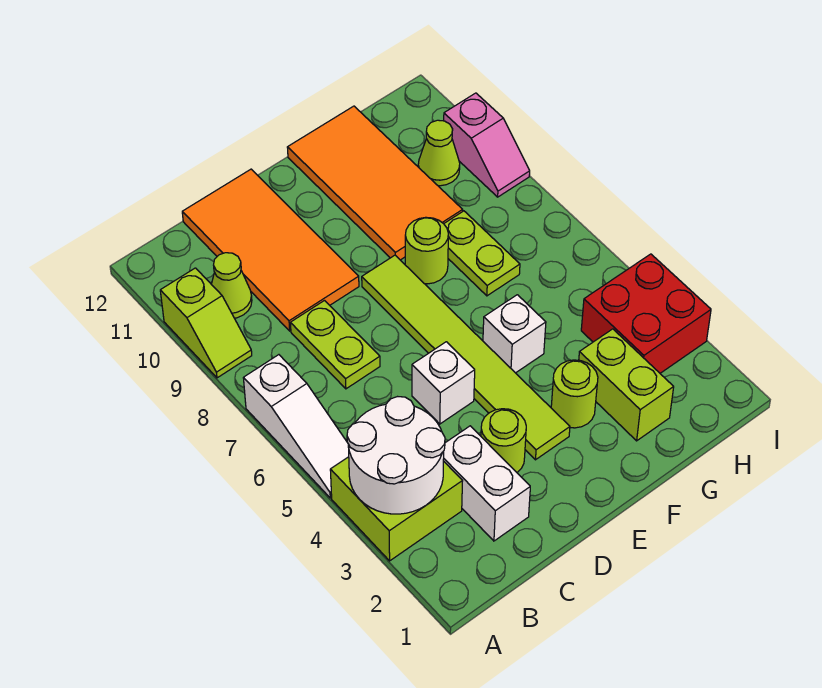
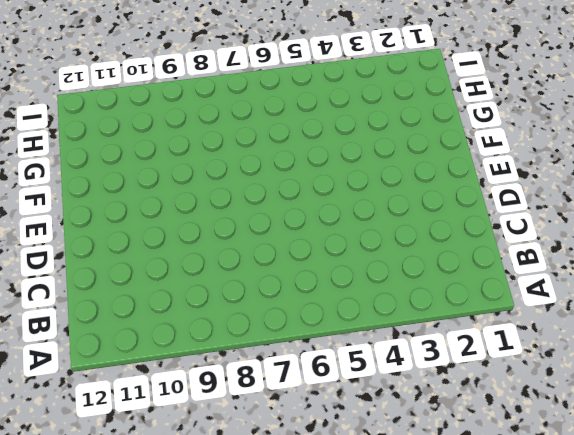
none -> lime 2x2 brick [330,457,462,561]
none -> white 1x3 slope [244,355,349,498]
none -> lime 1x2 slope [160,268,252,378]

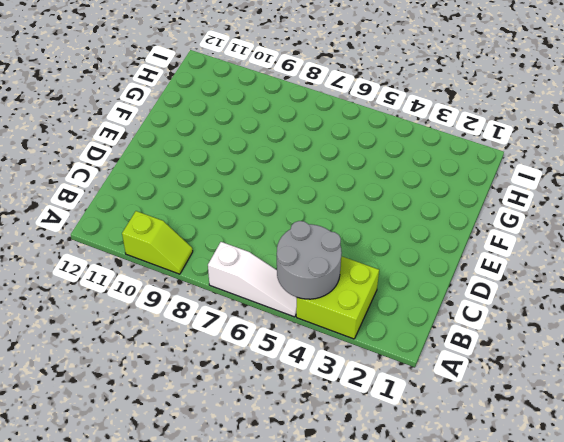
grey 2x2 round brick [277,221,342,299] -> white 2x2 round brick [347,397,445,514]
none -> lime 1x1 cone [211,253,252,318]
none -> white 1x2 brick [443,426,530,541]
none -> lime 1x2 plate [290,301,380,389]

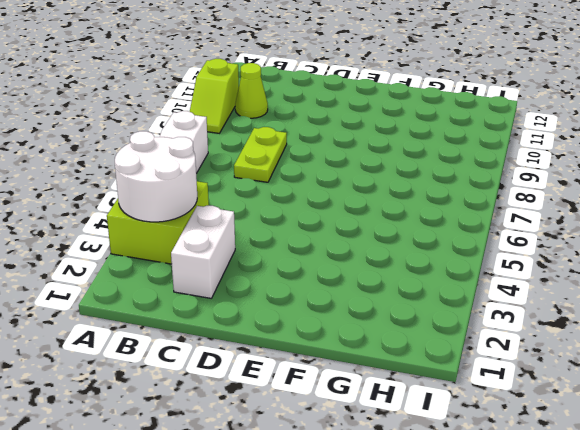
none -> orange 2x4 tile [182,169,359,331]
none -> lime 1x1 round brick [481,409,526,472]
none -> white 1x1 brick [412,342,475,424]

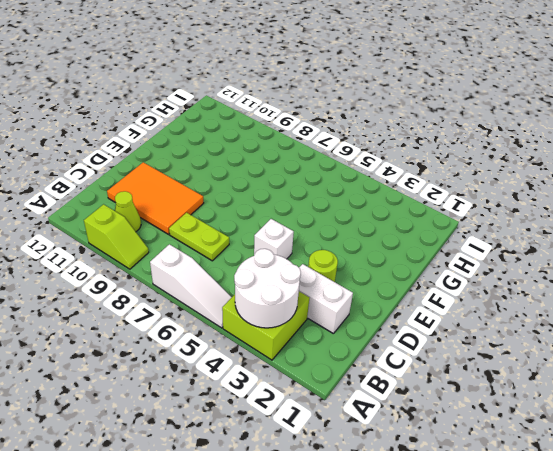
orange 2x3 tile [107,162,203,234] -> orange 2x4 tile [182,169,359,331]
none -> lime 1x6 tile [362,255,570,460]
none -> lime 1x1 round brick [551,360,598,428]
none -> white 1x1 brick [483,295,546,373]

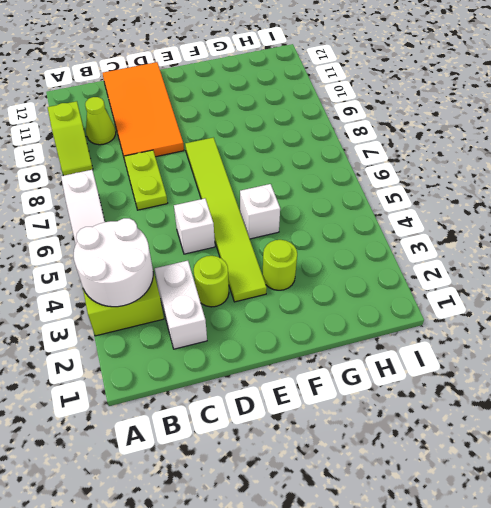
none -> lime 1x1 round brick [405,217,448,284]
none -> orange 2x4 tile [287,106,463,260]
none -> lime 1x2 brick [579,329,674,441]

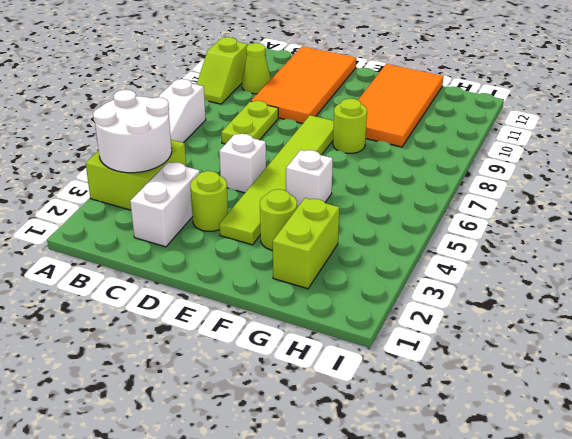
none -> lime 1x2 plate [444,211,520,296]
none -> red 2x2 brick [581,254,711,373]
none -> lime 1x1 cone [418,120,460,186]

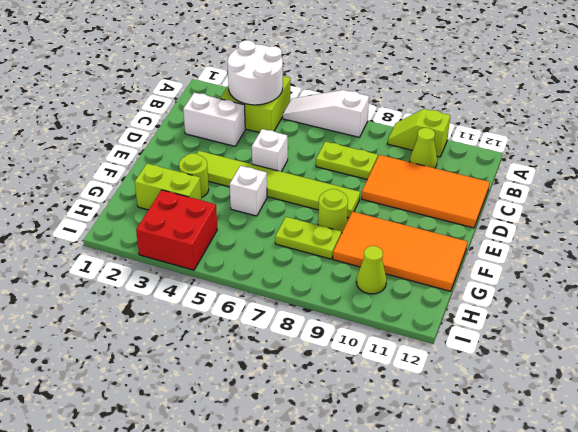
none -> lime 1x1 round brick [481,409,526,472]
none -> pink 1x2 slope [444,93,530,197]

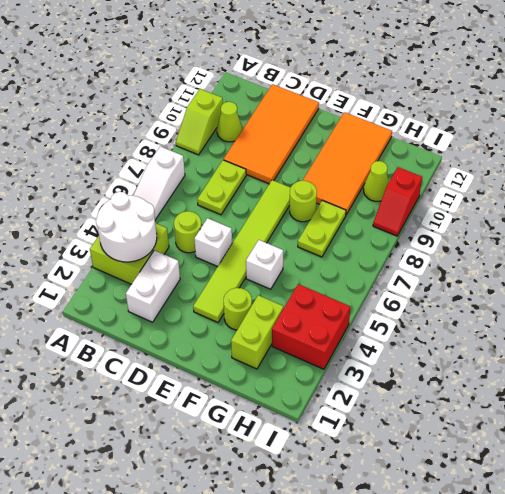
lime 1x1 round brick [174,211,202,253] -> lime 1x1 round brick moved to [481,409,526,472]
red 1x2 slope [373,167,422,236] -> pink 1x2 slope [444,93,530,197]

